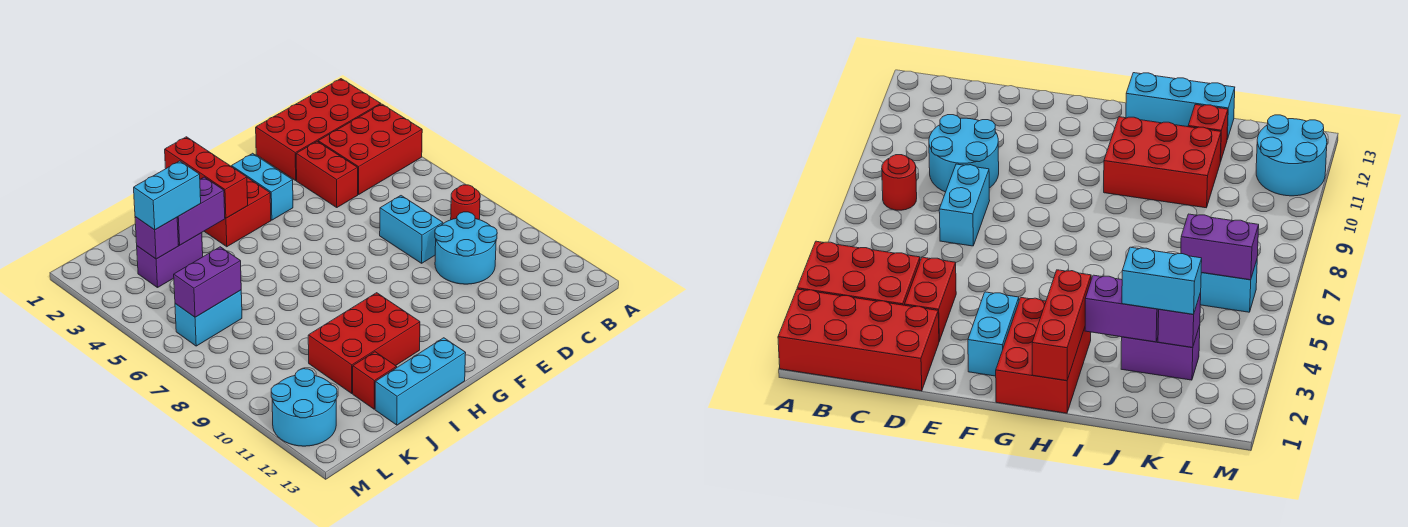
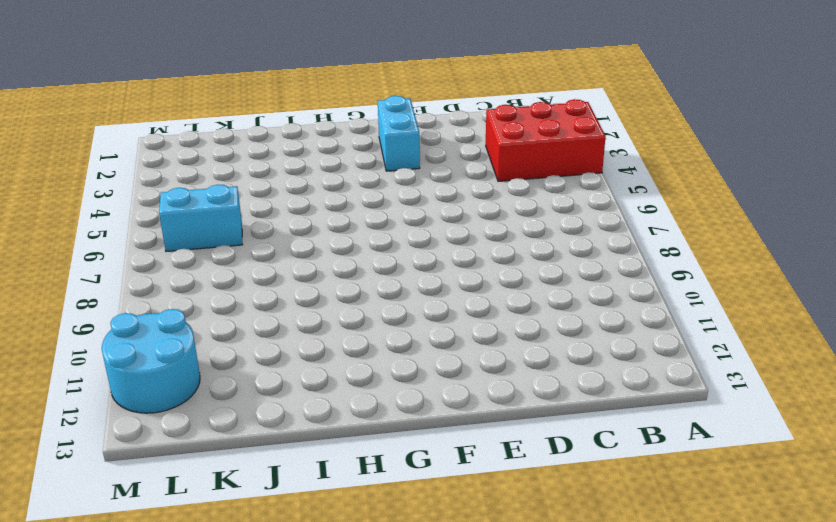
none -> red 2x4 brick [256,79,381,180]
none -> red 1x1 round brick [451,185,480,220]
none -> cyan 2x2 round brick [435,212,497,284]

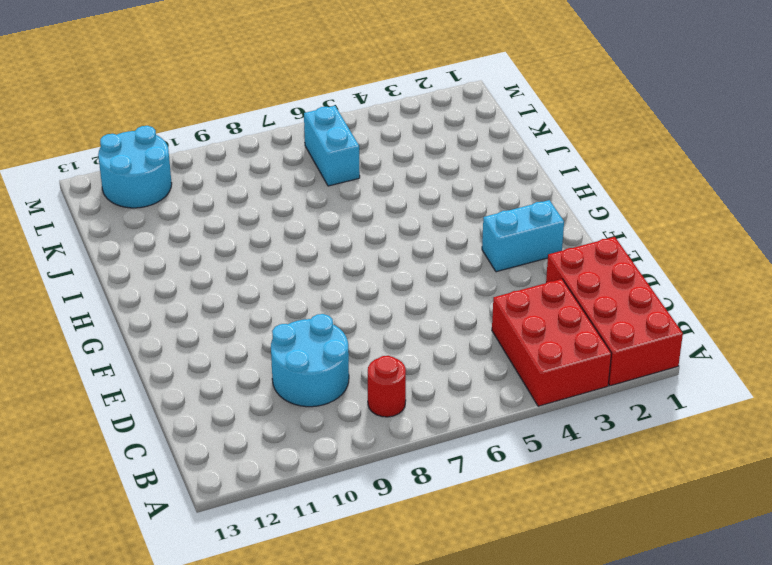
none -> red 1x2 brick [296,141,358,207]
none -> cyan 1x2 brick [380,196,443,263]
none -> red 2x3 brick [204,178,271,247]

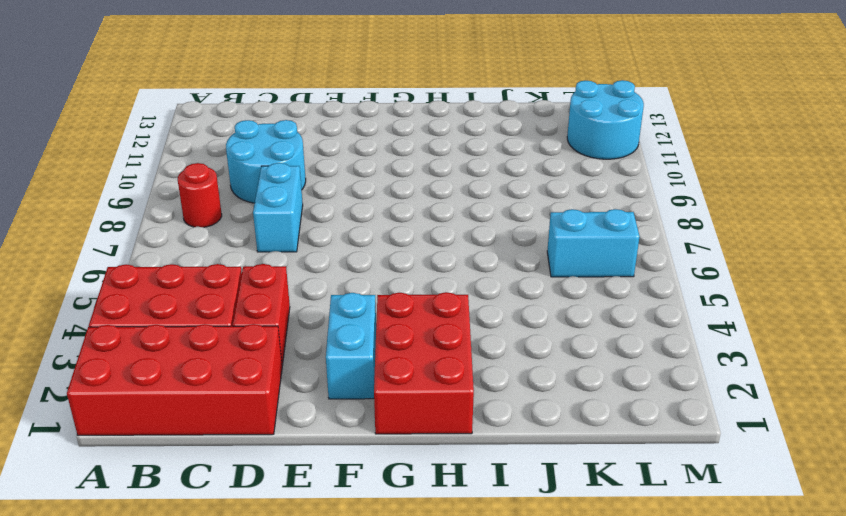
none -> red 2x3 brick [308,293,420,393]
none -> cyan 1x3 brick [375,338,466,425]
none -> purple 1x2 brick [137,233,203,288]

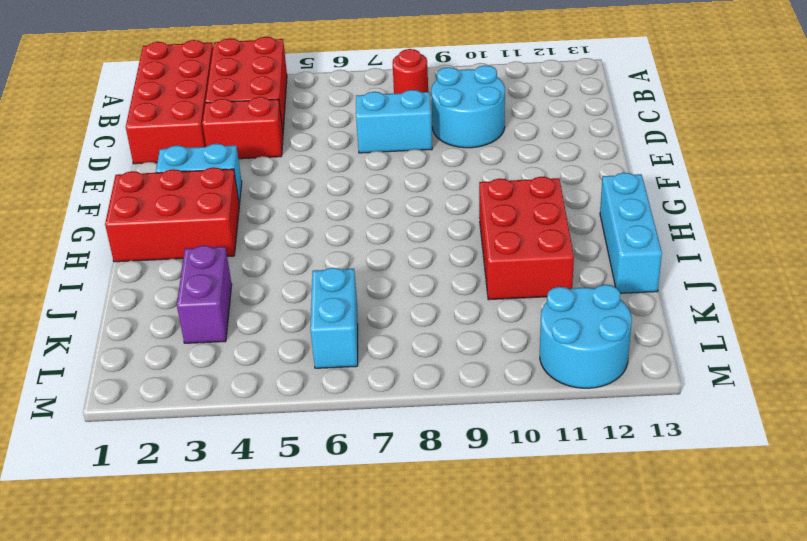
none -> red 1x1 brick [353,352,397,409]
none -> red 1x3 brick [165,137,248,218]
none -> purple 1x2 brick [177,177,225,245]

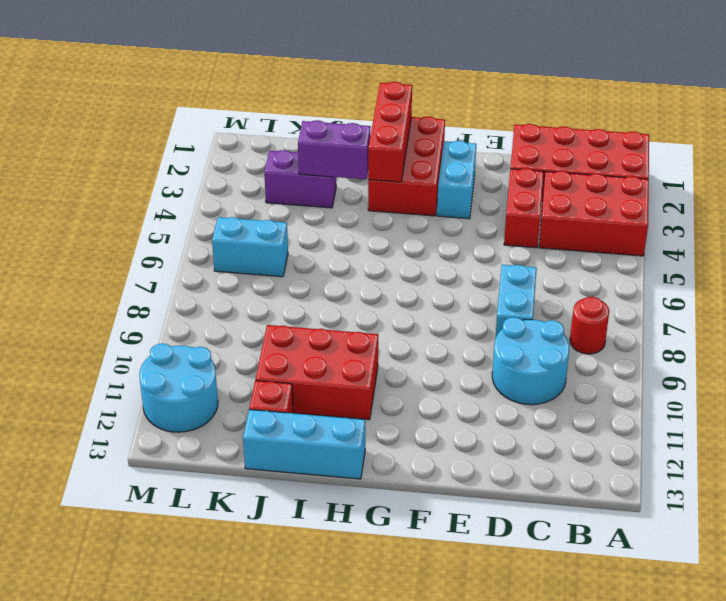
none -> purple 1x1 brick [135,217,179,259]
none -> purple 1x2 brick [174,247,241,317]
none -> cyan 1x2 brick [134,161,201,230]

